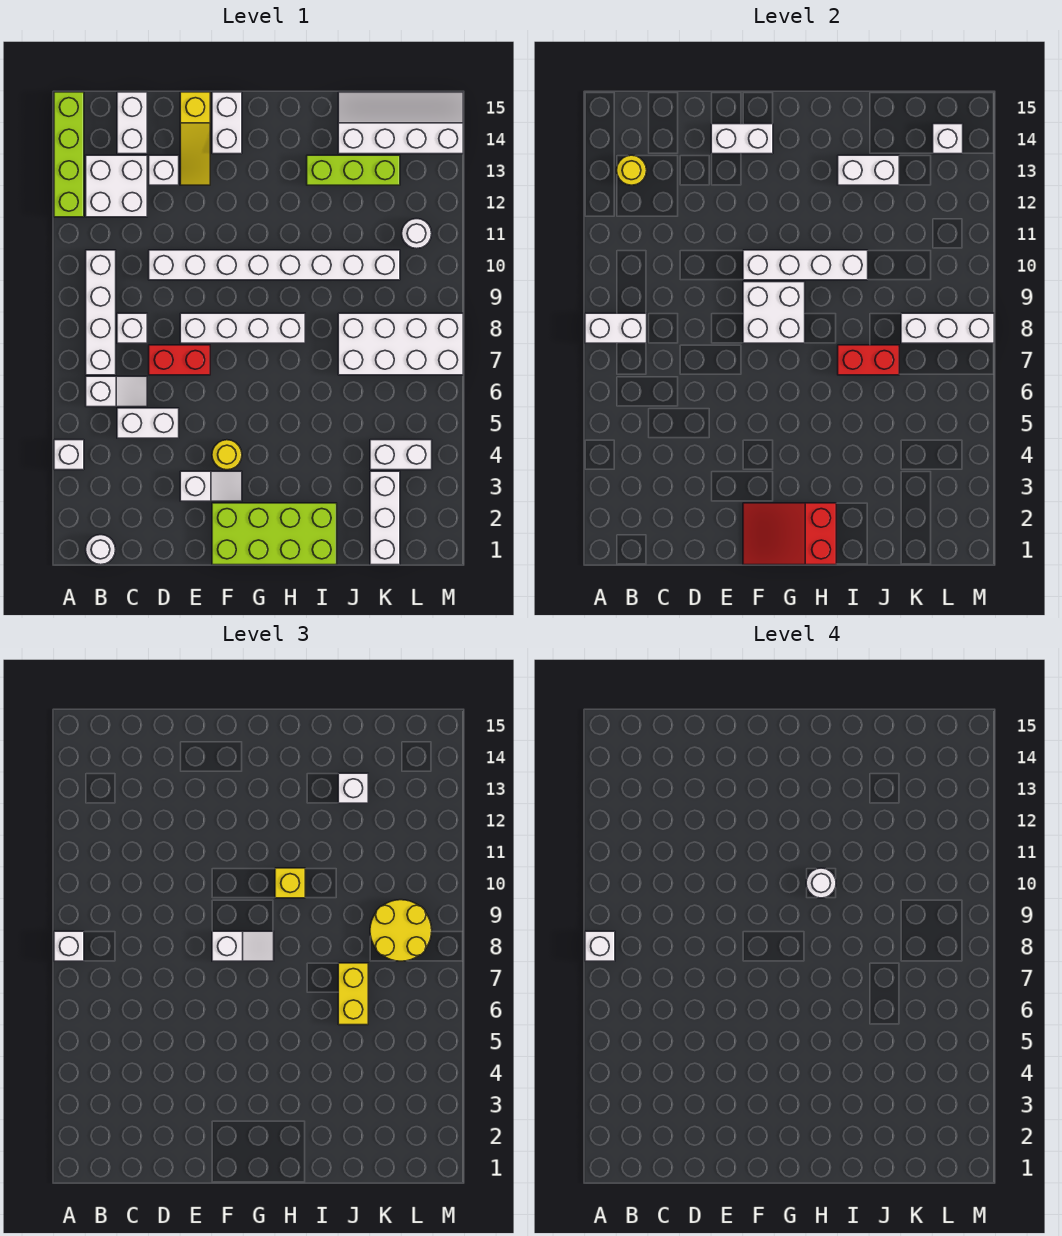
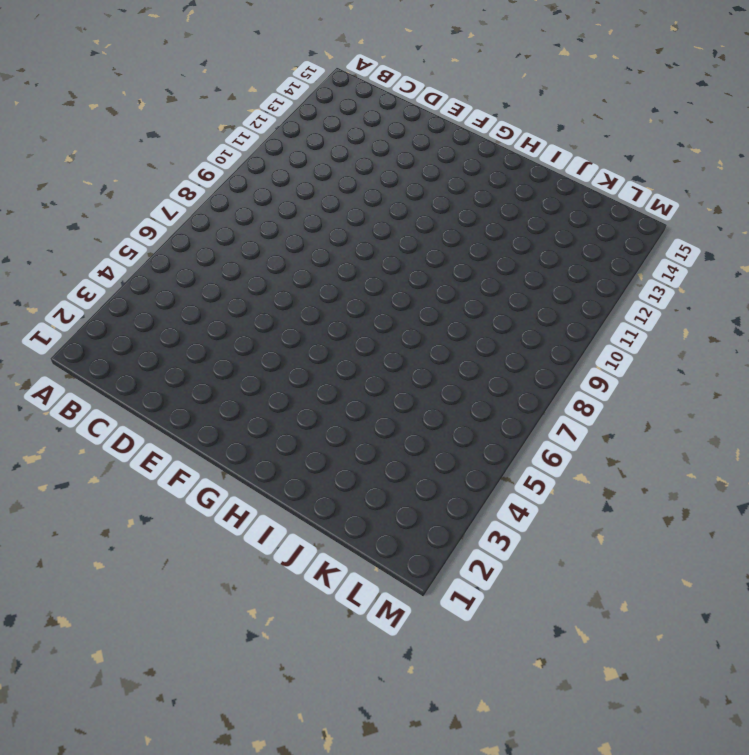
none -> white 1x1 brick [54,440,84,470]
none -> lime 1x4 brick [54,92,84,217]
none -> white 1x1 round brick [86,535,116,565]
none -> white 1x2 slope [86,376,147,407]

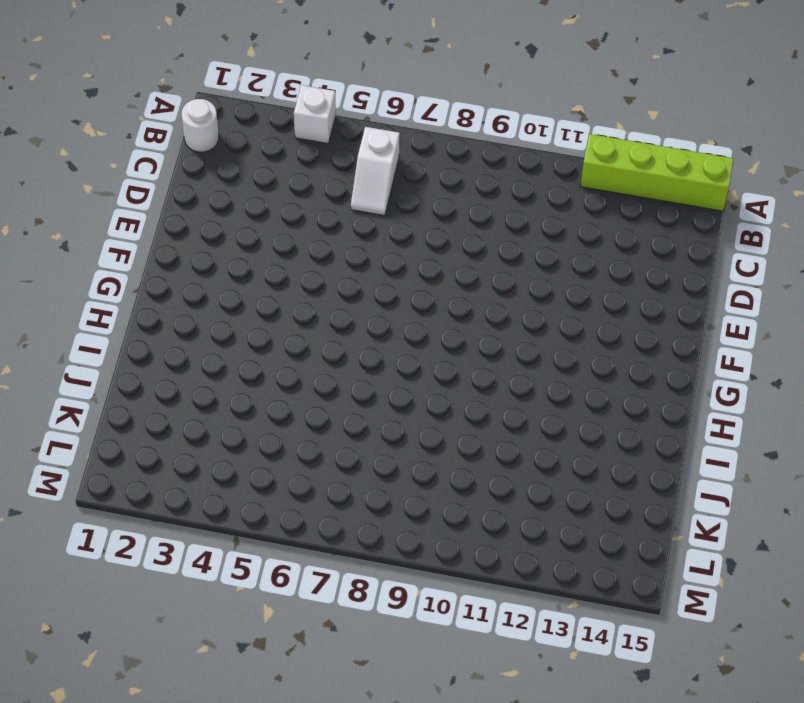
none -> white 1x4 brick [86,250,116,375]
none -> white 2x2 brick [86,155,147,217]
none -> white 1x2 brick [117,408,179,438]
none -> white 1x1 brick [117,313,147,343]

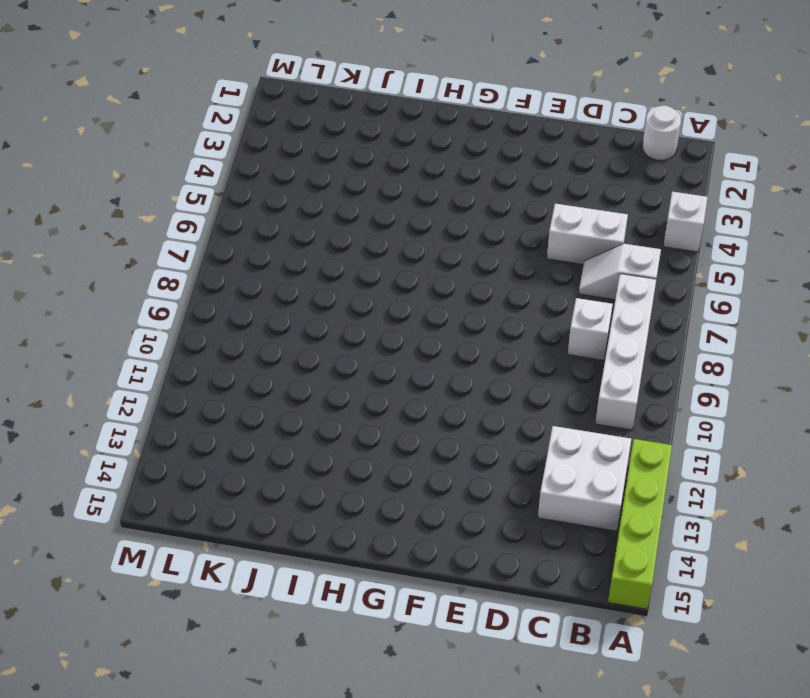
none -> white 1x2 brick [117,92,147,154]
none -> red 1x2 brick [149,345,210,375]
none -> white 1x8 brick [149,250,400,280]
none -> white 1x1 brick [149,155,179,185]

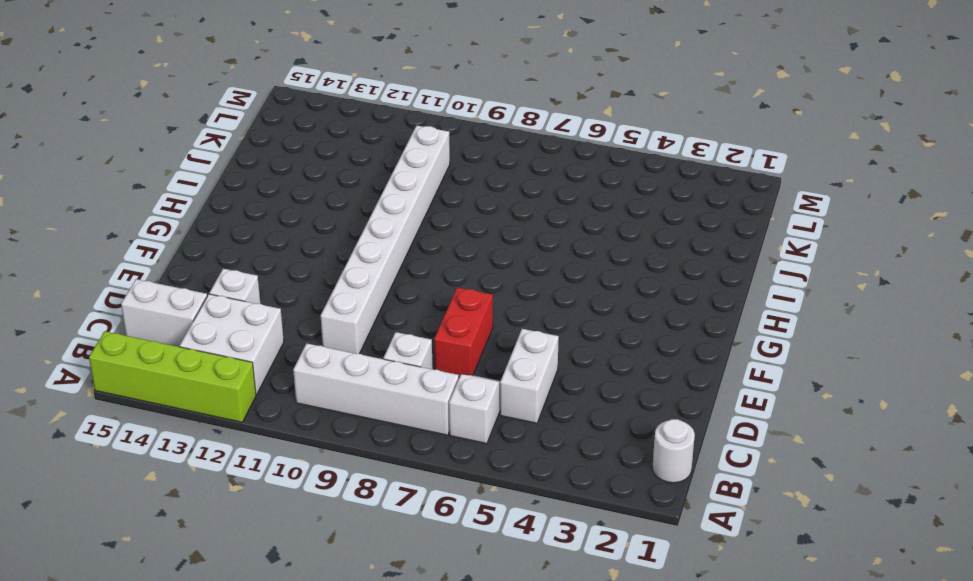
none -> white 1x1 brick [54,440,84,470]
none -> white 1x2 slope [180,471,242,501]
none -> white 1x4 brick [180,313,305,343]
none -> yellow 1x3 slope [180,92,210,185]

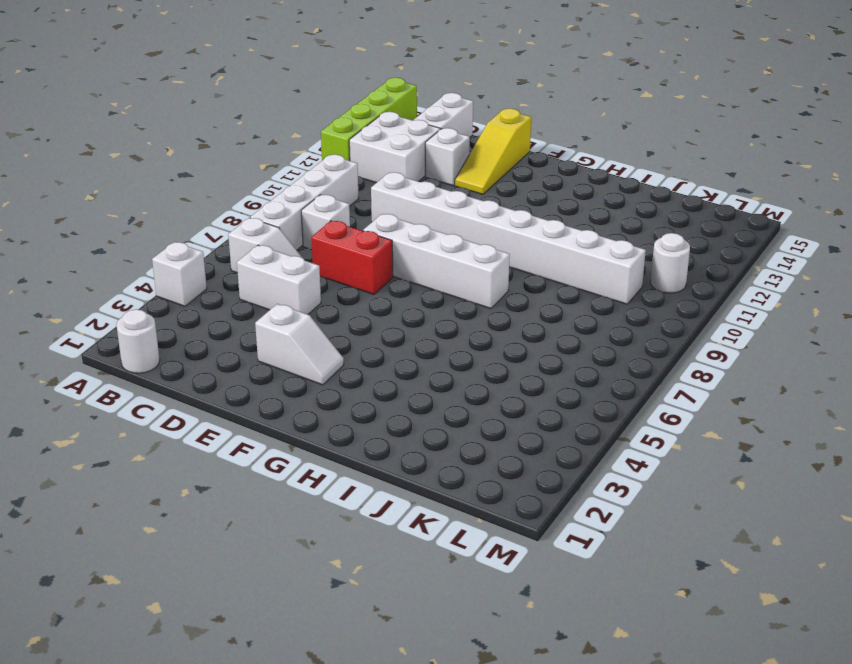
none -> lime 2x4 brick [212,503,337,565]
none -> yellow 1x1 round brick [212,440,242,470]
none -> white 1x2 brick [212,92,242,154]
none -> lime 1x3 brick [307,155,400,185]

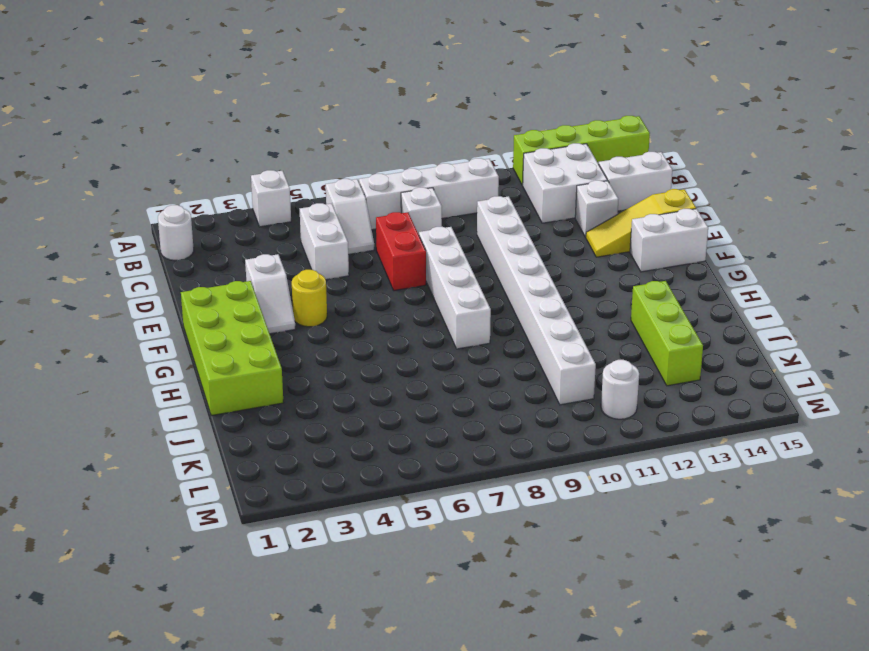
none -> white 2x4 brick [338,313,463,375]
none -> white 2x4 slope [338,92,463,154]
none -> white 1x3 brick [370,471,400,565]
none -> white 1x2 brick [370,440,432,470]

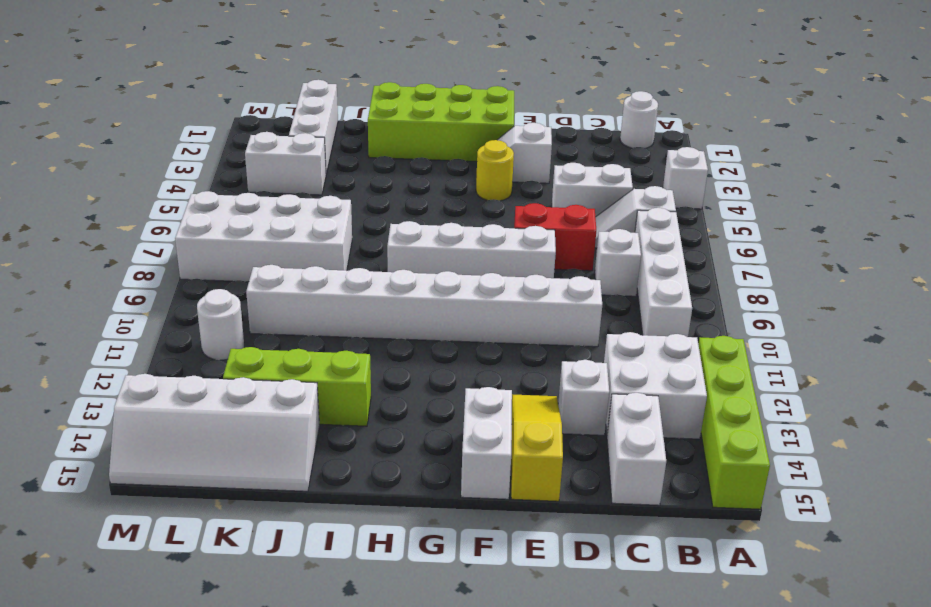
none -> white 1x2 brick [585,313,647,343]
none -> yellow 1x1 round brick [617,155,647,185]
none -> white 1x2 brick [711,124,773,154]
none -> red 2x3 slope [743,503,836,565]

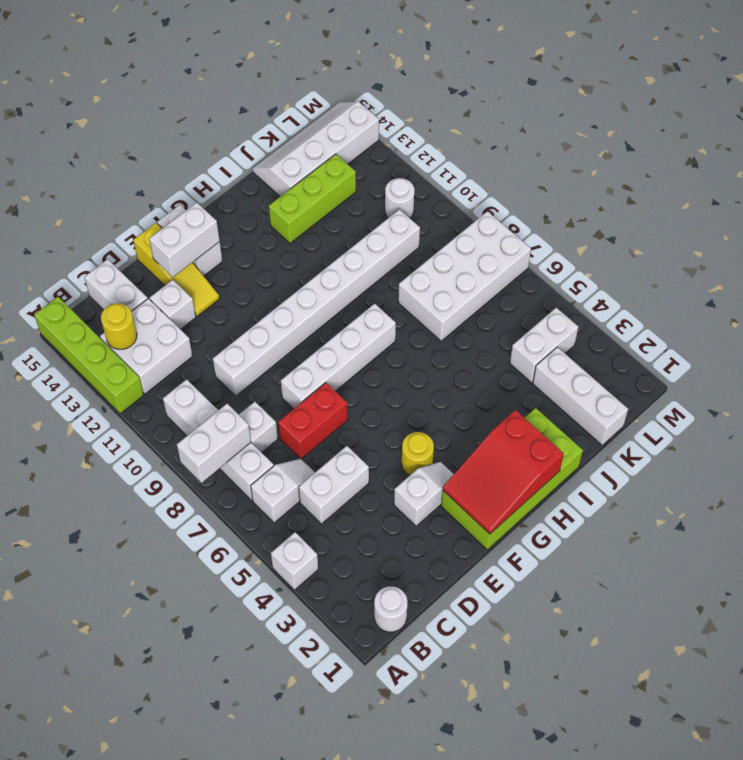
none -> white 2x2 brick [743,282,805,343]
none -> white 1x4 brick [743,250,868,280]
none -> red 1x2 brick [838,345,899,375]
none -> white 1x2 brick [838,155,899,185]

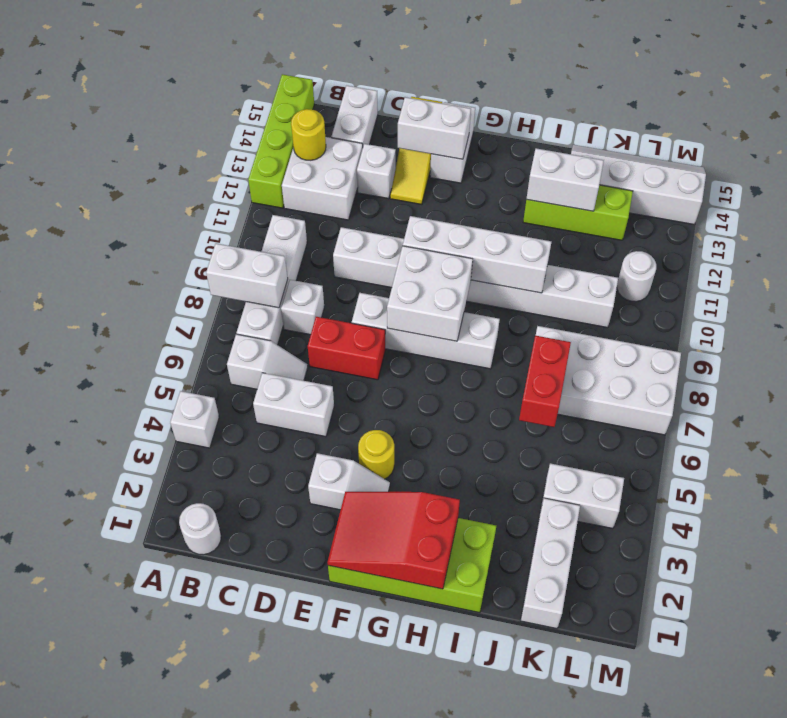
red 1x2 brick [519,335,571,427] -> red 1x2 brick turned to [838,345,899,375]
none -> white 1x3 brick [901,313,994,343]
none -> white 1x1 brick [933,124,963,154]
none -> white 1x1 brick [54,931,84,961]
none -> white 1x2 slope [212,931,274,961]

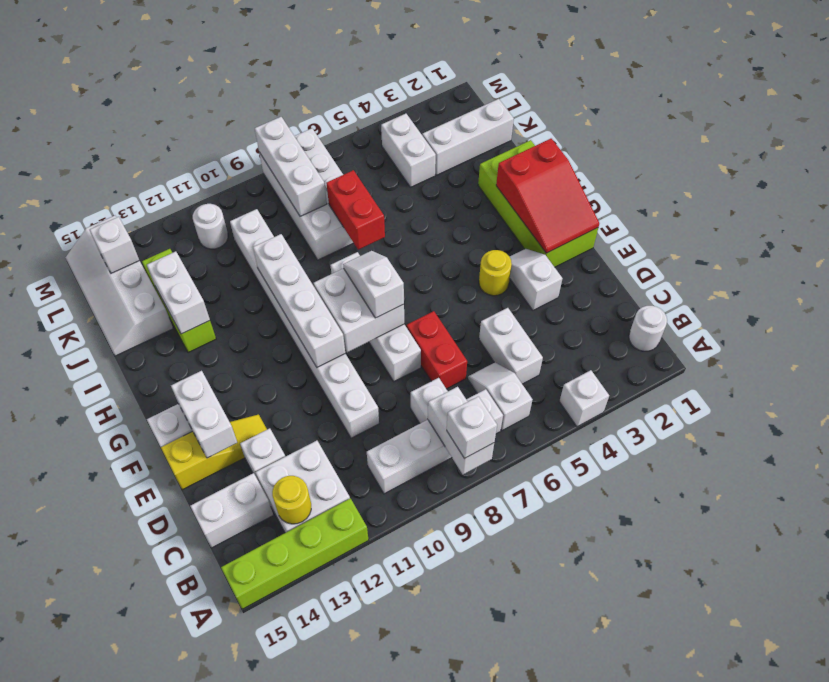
none -> yellow 1x1 brick [275,868,305,898]
none -> yellow 1x2 brick [338,963,368,1025]
none -> white 1x1 brick [338,773,368,803]
none -> yellow 2x2 round brick [370,900,432,961]

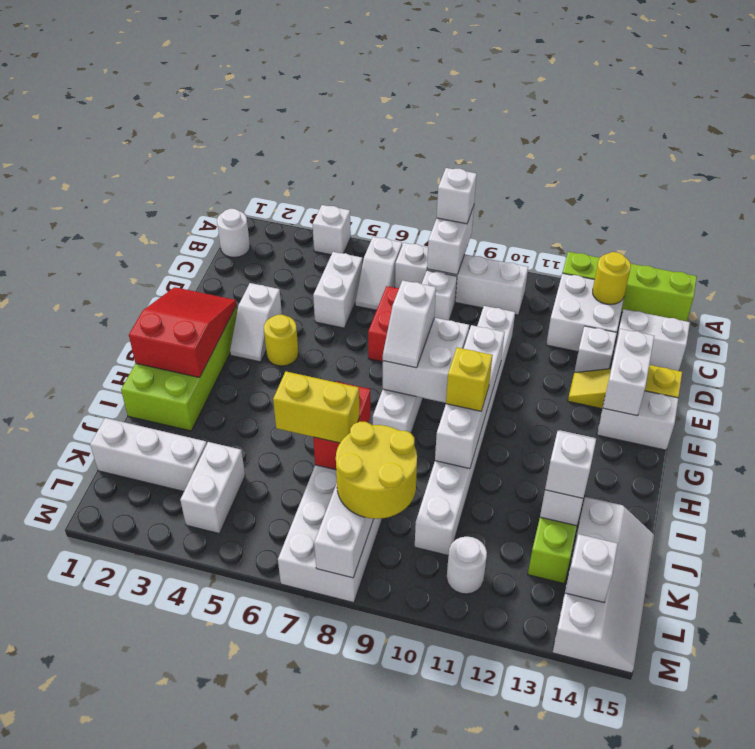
none -> white 1x1 brick [585,931,615,961]
none -> white 1x1 round brick [806,868,836,898]

